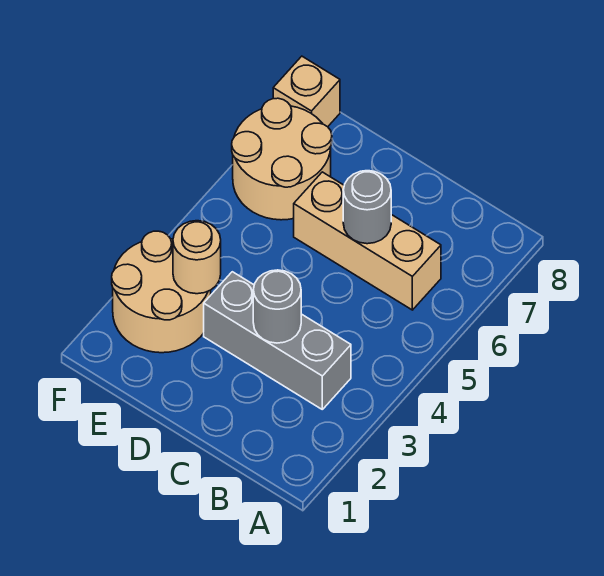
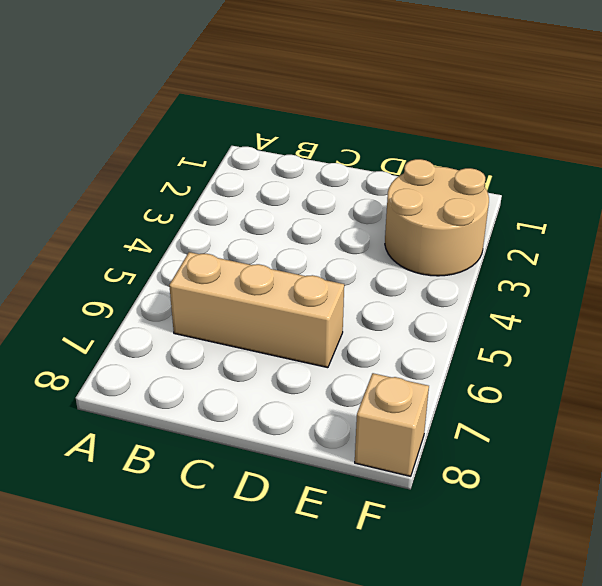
none -> grey 1x3 brick [204,272,351,409]
none -> tan 2x2 round brick [232,98,332,220]

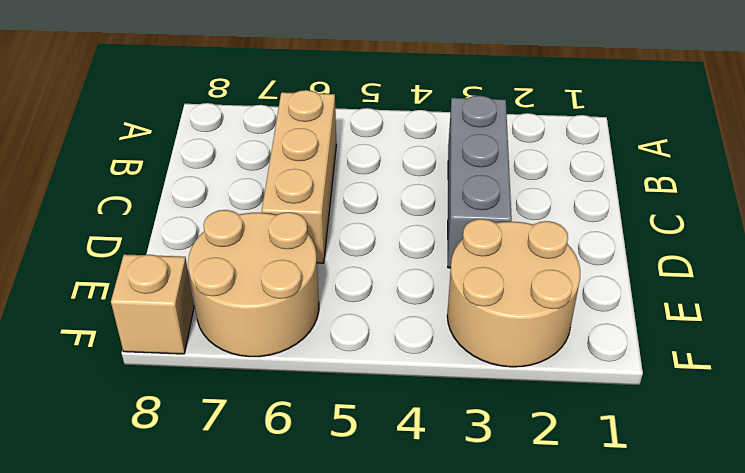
none -> grey 1x1 round brick [253,270,301,343]
none -> grey 1x1 round brick [343,171,391,244]

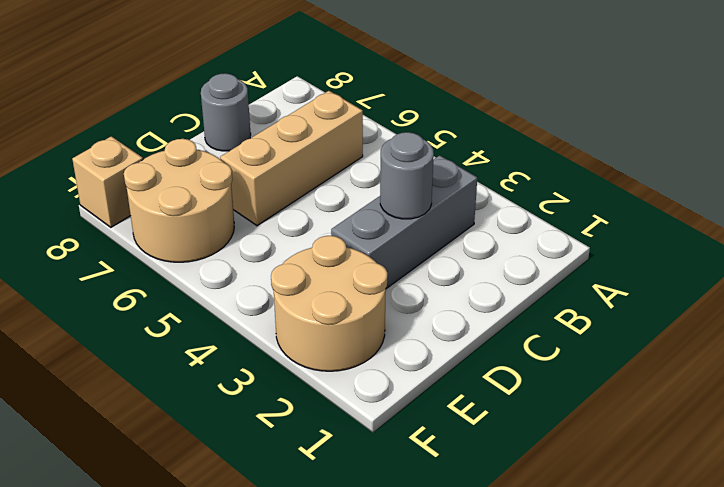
grey 1x1 round brick [201,73,251,151] -> grey 1x1 round brick moved to [343,171,391,244]
none -> tan 1x1 round brick [173,221,221,294]

